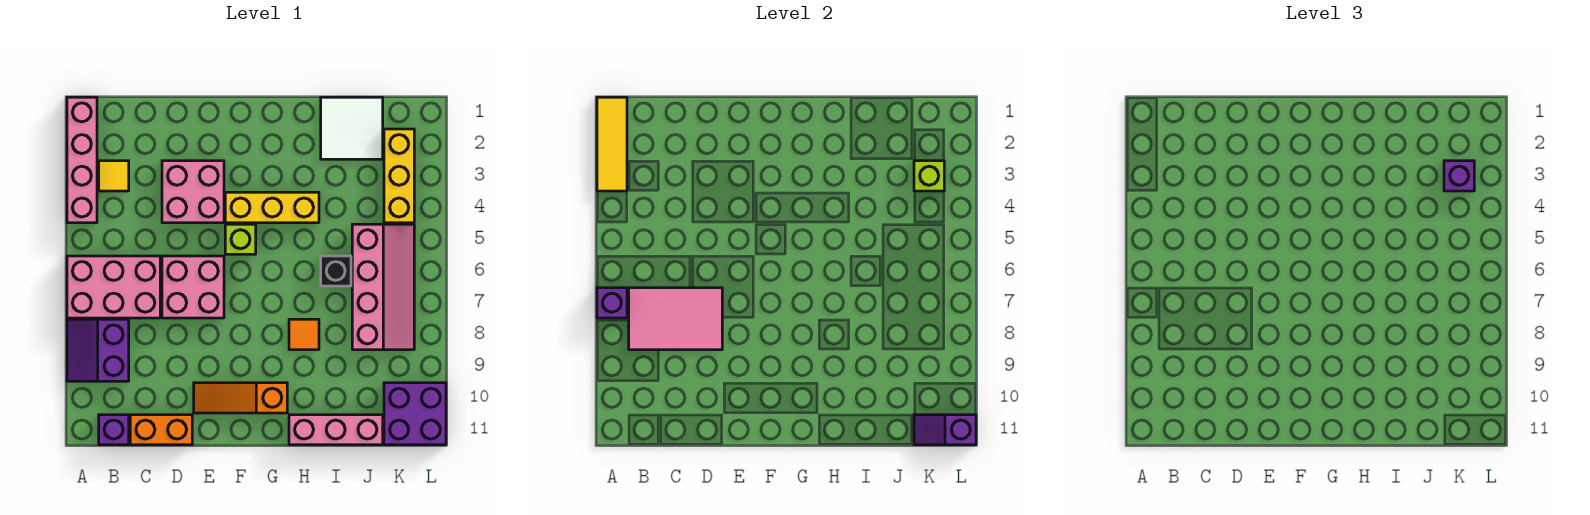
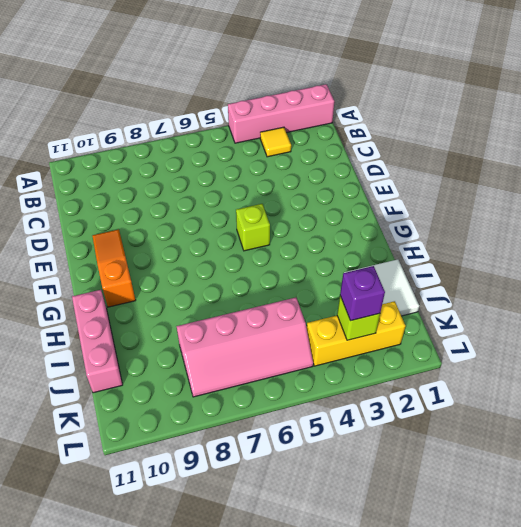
none -> pink 2x3 brick [67,256,160,318]
none -> purple 2x2 slope [67,319,129,381]
none -> purple 1x1 brick [99,415,129,445]

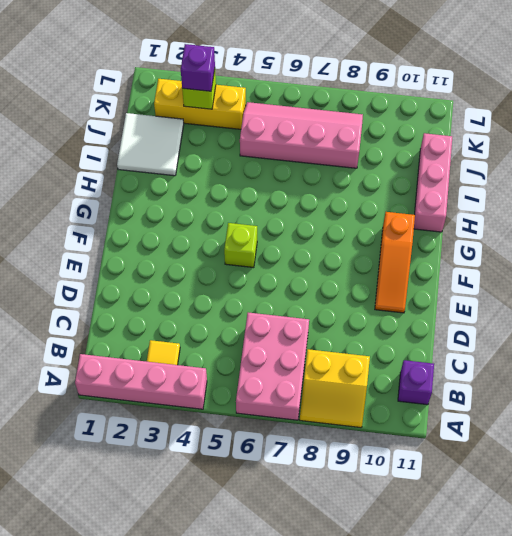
yellow 2x2 slope [300,349,370,428] -> purple 2x2 slope [67,319,129,381]
none -> orange 1x2 brick [130,415,192,445]
none -> pink 2x2 brick [162,161,224,223]
none -> pink 2x2 brick [162,256,224,318]

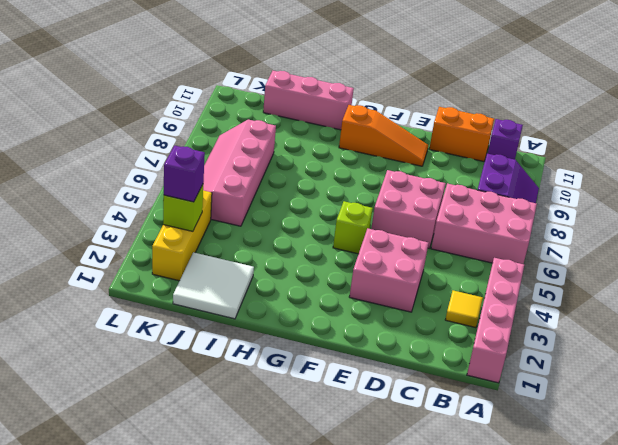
none -> yellow 1x3 brick [225,192,319,223]
none -> orange 1x1 tile [289,319,319,350]
none -> black 1x1 brick [321,256,351,286]

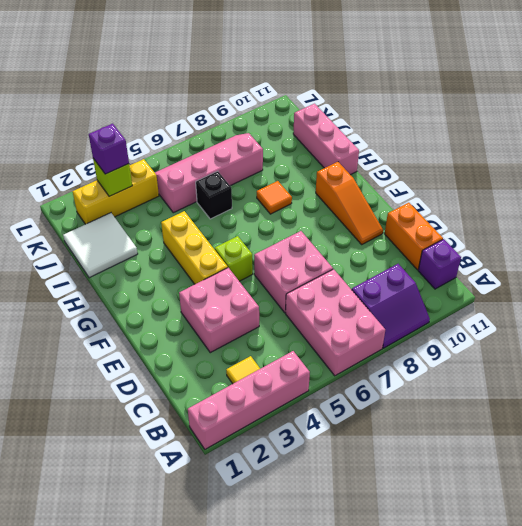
none -> purple 2x2 brick [384,383,446,445]
none -> yellow 1x3 tile [597,97,627,191]
none -> purple 1x1 brick [597,288,627,318]

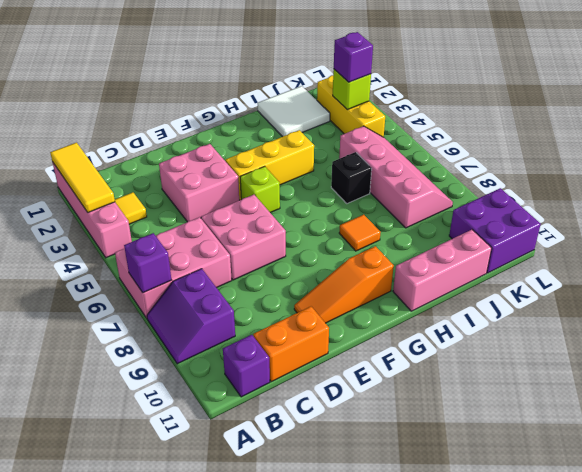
none -> pink 2x3 tile [629,288,722,350]
none -> purple 1x2 slope [914,415,976,445]

